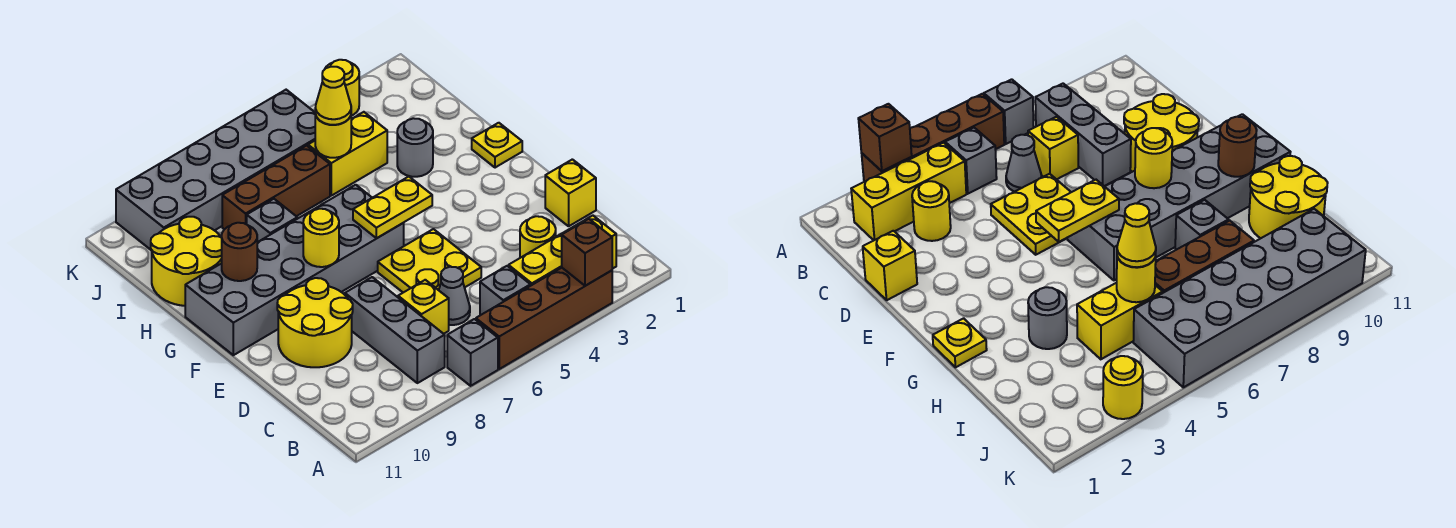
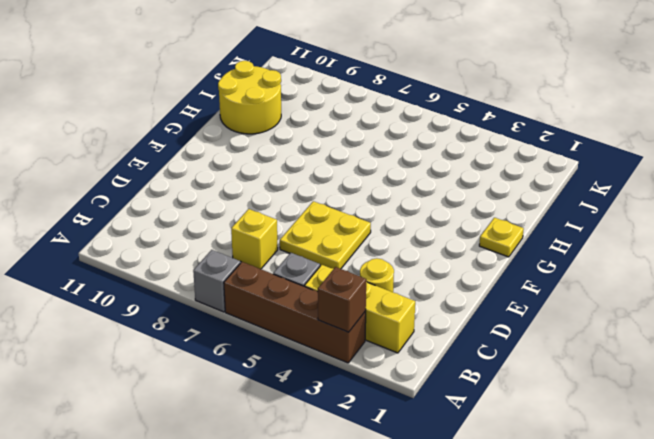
none -> grey 1x3 brick [345,277,445,383]
none -> grey 1x1 cone [439,267,470,325]
none -> yellow 1x1 brick [545,159,596,226]

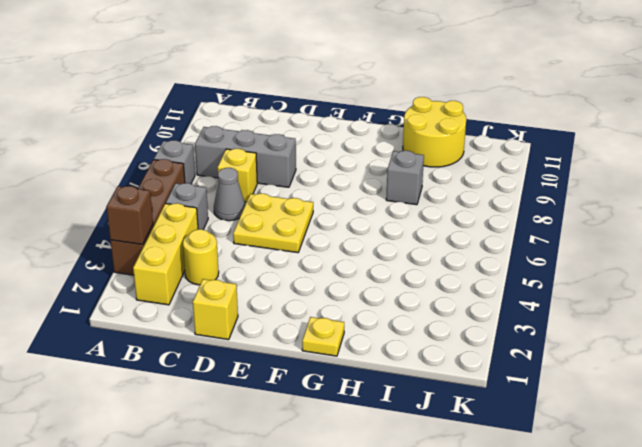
none -> yellow 2x2 round brick [277,278,353,367]
none -> grey 2x6 brick [185,185,404,355]
none -> grey 1x1 round brick [397,118,433,177]

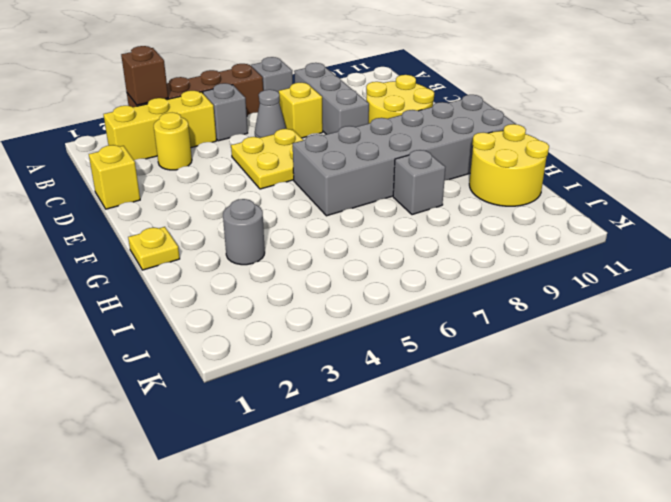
none -> yellow 1x2 brick [308,112,387,196]
none -> brown 1x3 brick [222,146,330,229]
none -> grey 2x6 brick [116,90,315,251]

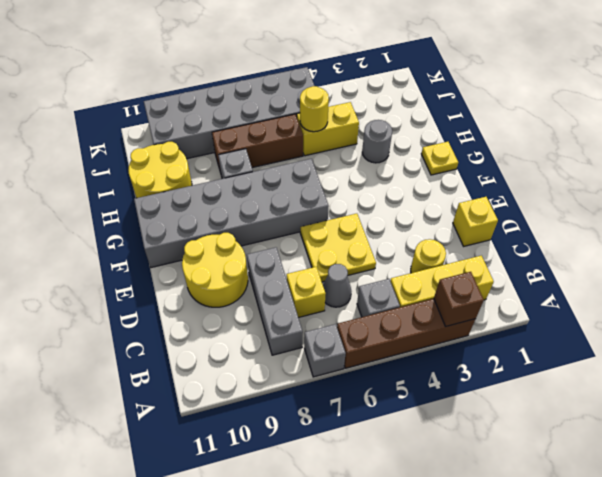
none -> yellow 1x1 round brick [325,60,359,116]
none -> yellow 1x2 plate [353,177,432,238]
none -> yellow 1x1 round brick [303,209,339,267]

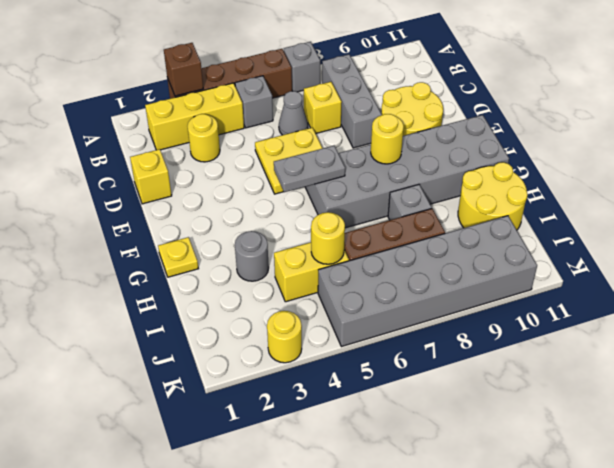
grey 1x2 plate [274,146,345,192] -> yellow 1x2 plate [353,177,432,238]
none -> brown 1x1 round brick [222,223,257,281]
none -> yellow 1x1 cone [315,67,351,125]

